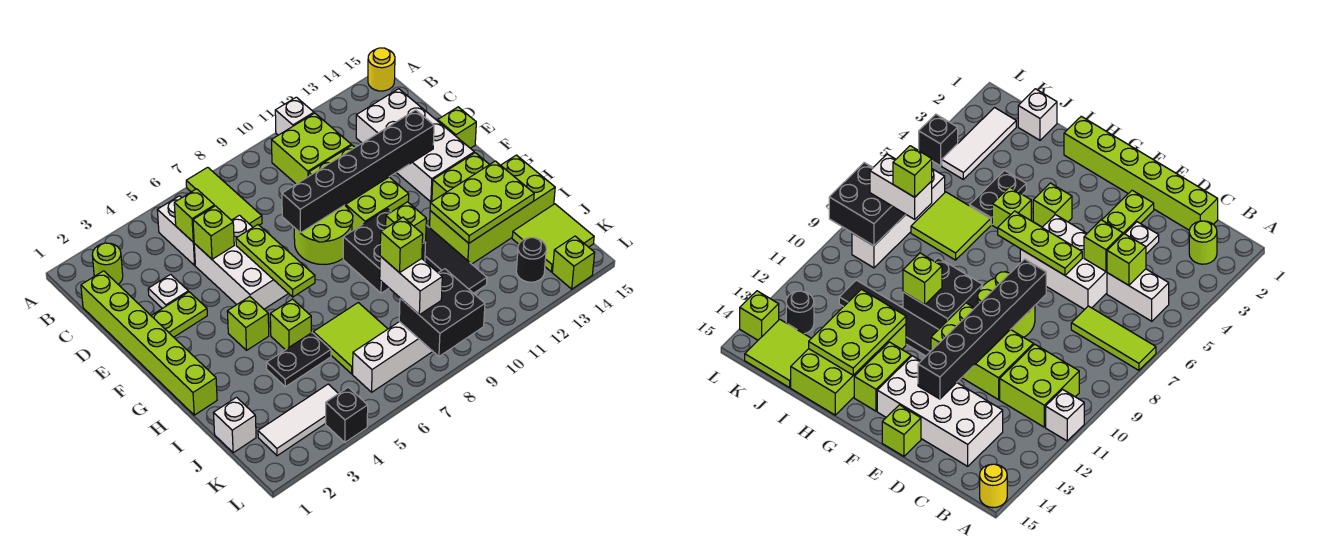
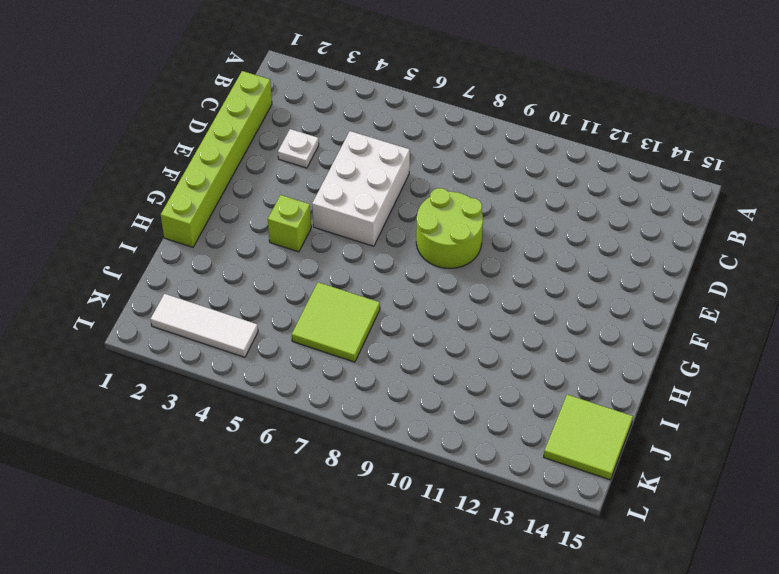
none -> lime 1x3 tile [186,167,262,227]
none -> white 1x1 brick [275,97,314,135]
none -> yellow 1x1 round brick [368,48,395,91]
none -> lime 1x1 round brick [92,243,123,284]

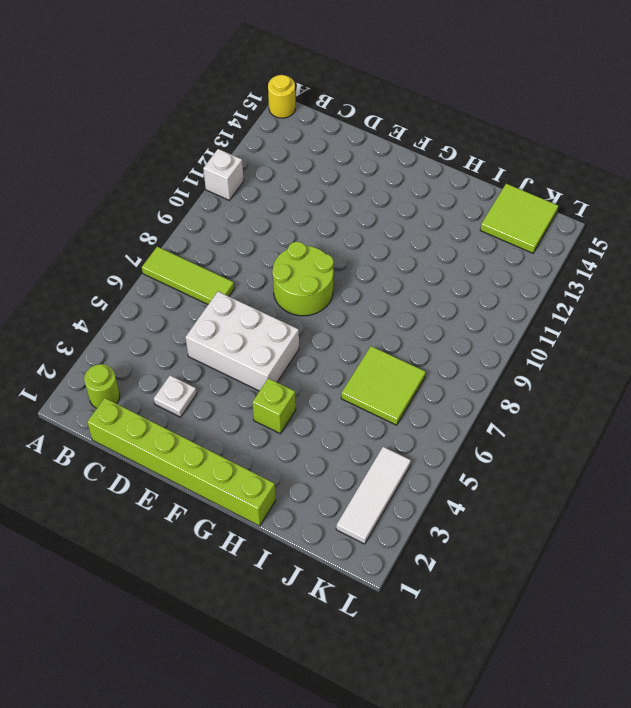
none -> white 1x2 brick [157,196,195,265]
none -> lime 2x2 brick [272,113,351,184]
none -> white 2x4 brick [356,89,474,202]
none -> lime 2x3 brick [309,145,409,231]

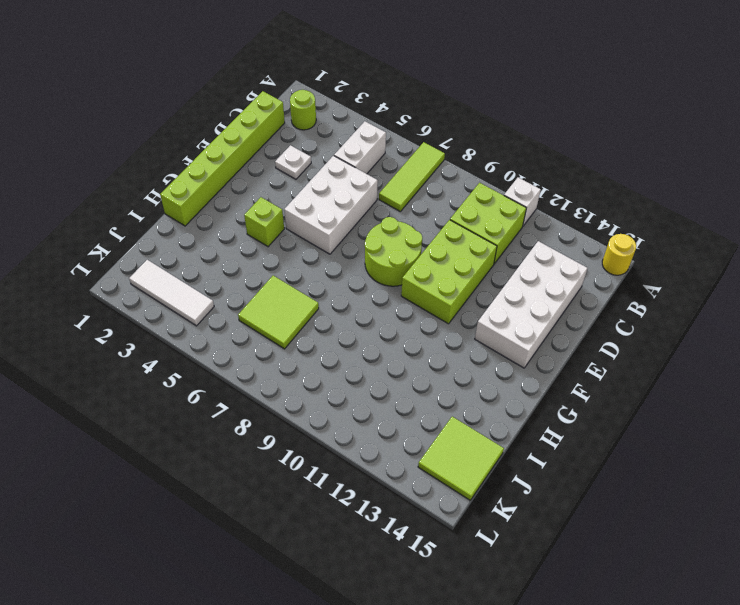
none -> lime 1x2 plate [151,292,207,337]
none -> lime 1x1 brick [438,107,476,148]
none -> black 2x2 brick [343,209,426,293]
none -> black 1x4 tile [425,225,487,293]

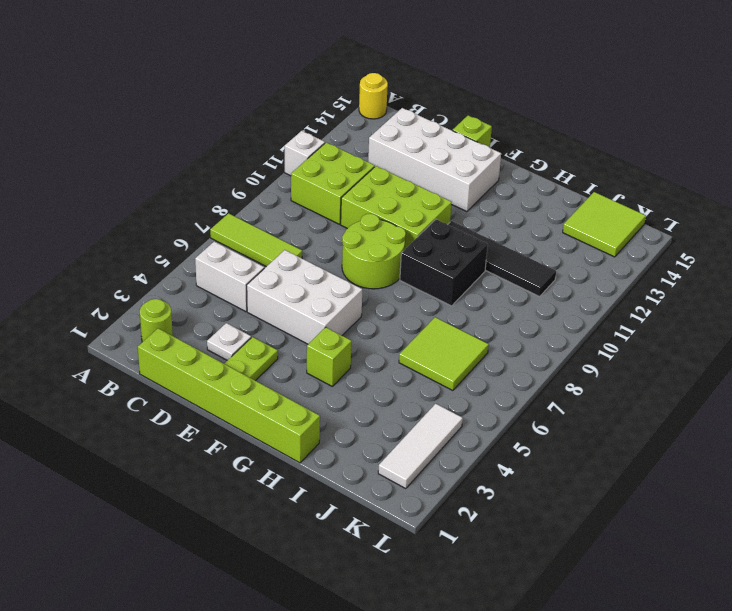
none -> lime 1x2 brick [432,153,490,201]
none -> lime 1x1 brick [270,299,311,350]
none -> lime 2x4 brick [430,155,555,264]
none -> black 1x2 plate [267,333,331,387]

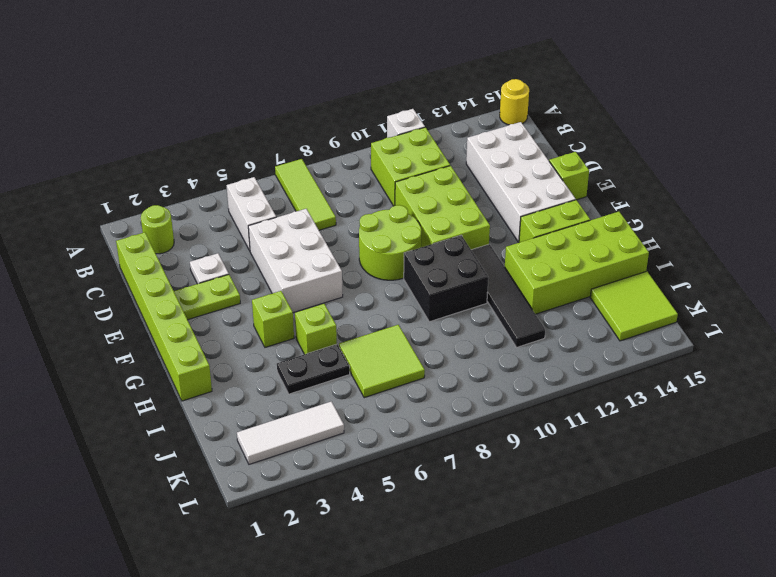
none -> white 1x1 brick [214,397,256,453]
none -> white 1x4 brick [353,322,433,392]
none -> black 1x1 round brick [516,238,546,282]
none -> black 1x1 brick [326,387,368,442]

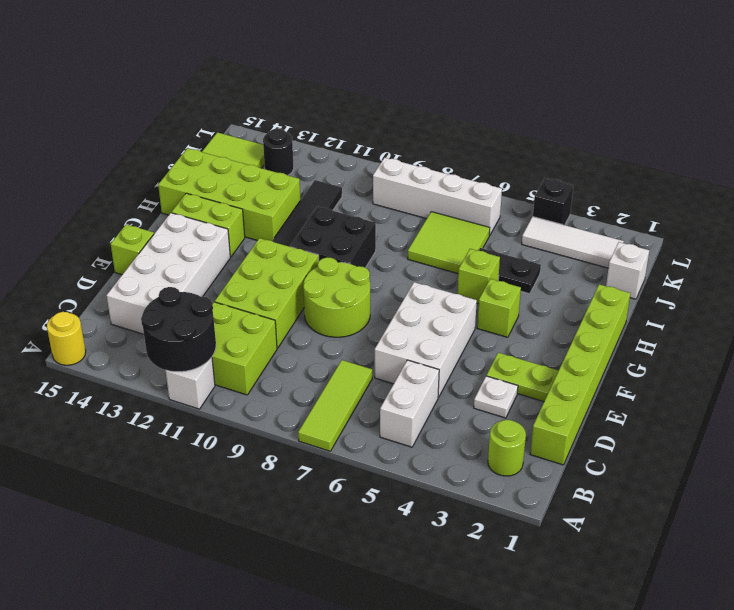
black 2x2 round brick [141,287,216,372] -> none
none -> lime 1x1 brick [552,236,595,289]
none -> lime 1x1 brick [174,189,215,242]
none -> lime 1x1 brick [193,206,234,259]
none -> lime 1x3 plate [236,225,315,297]

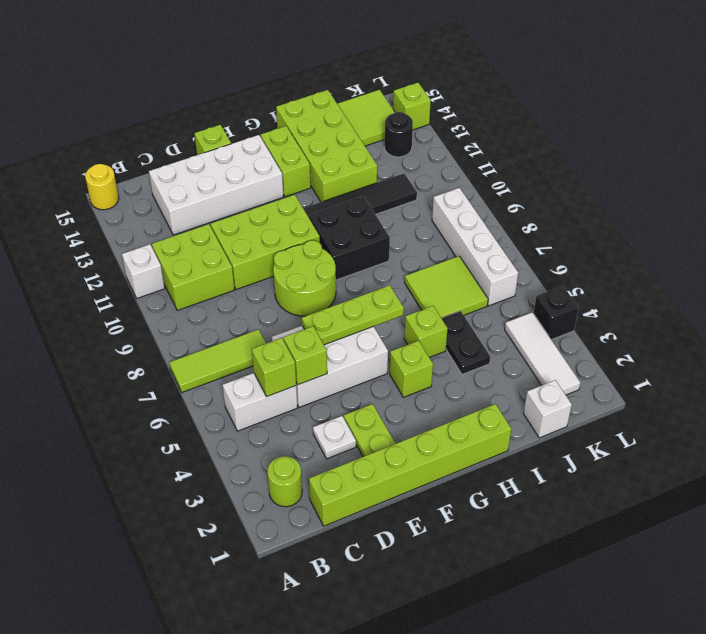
none -> black 1x6 brick [282,110,434,233]
none -> lime 1x1 brick [386,202,426,244]
none -> lime 2x3 plate [430,161,534,243]
none -> black 2x2 brick [399,269,485,356]

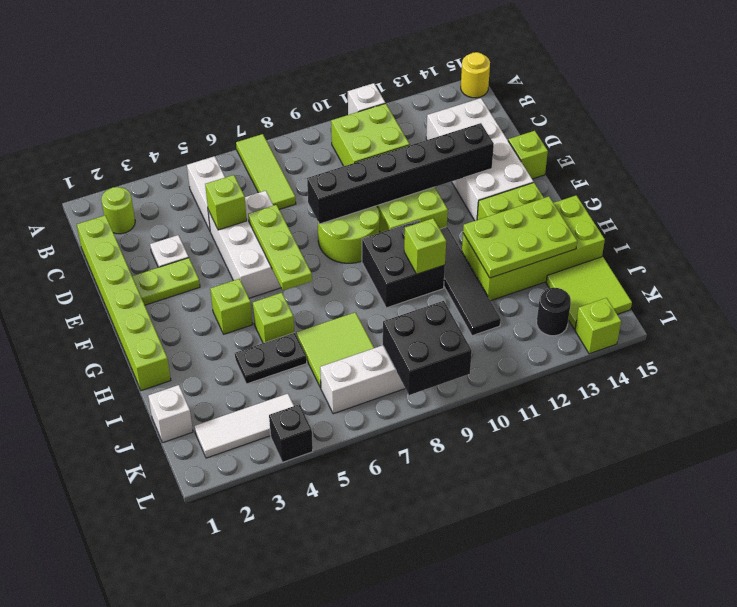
none -> lime 1x1 brick [174,189,215,242]
none -> white 1x2 brick [380,256,442,315]
none -> lime 1x1 brick [380,217,423,273]

